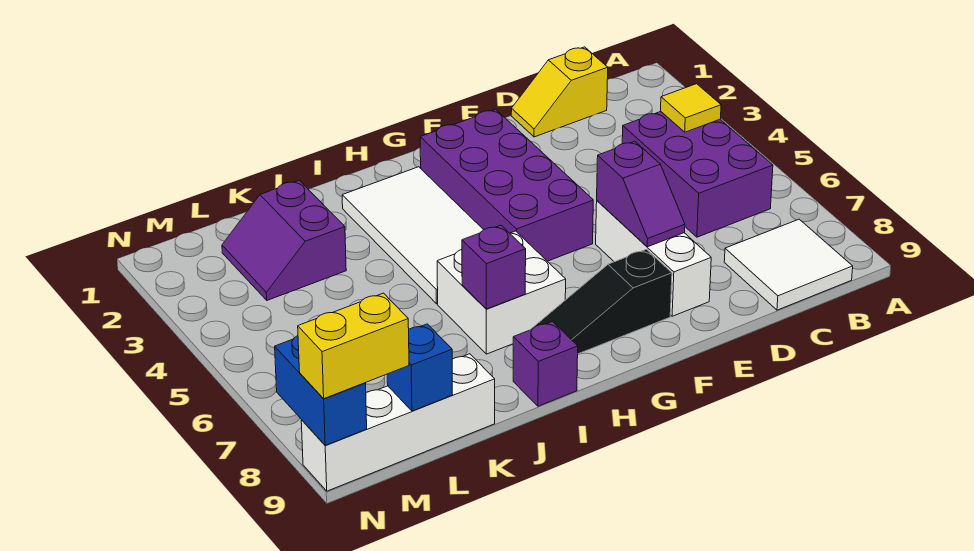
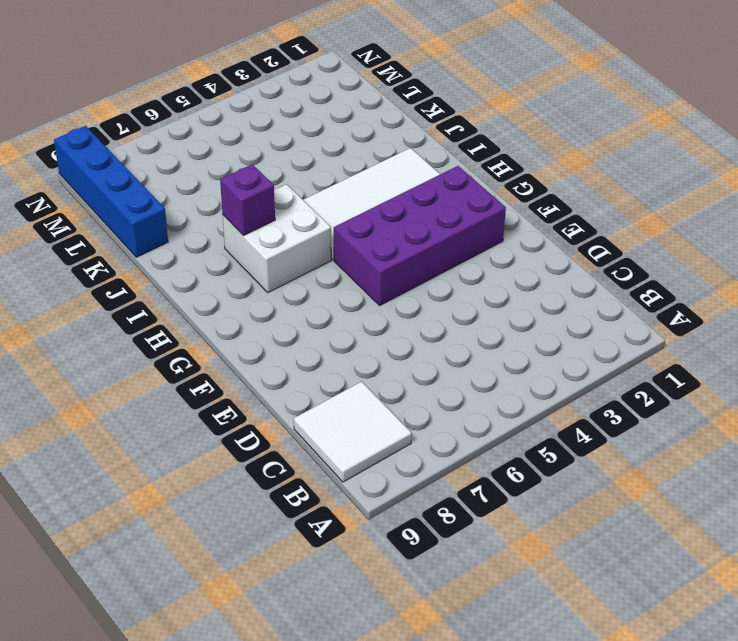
blue 1x4 brick [54,126,168,257] -> white 1x4 brick [301,354,495,491]
none -> purple 2x3 brick [622,112,773,237]
none -> yellow 1x2 slope [511,47,608,137]
none -> white 1x3 brick [596,201,711,316]

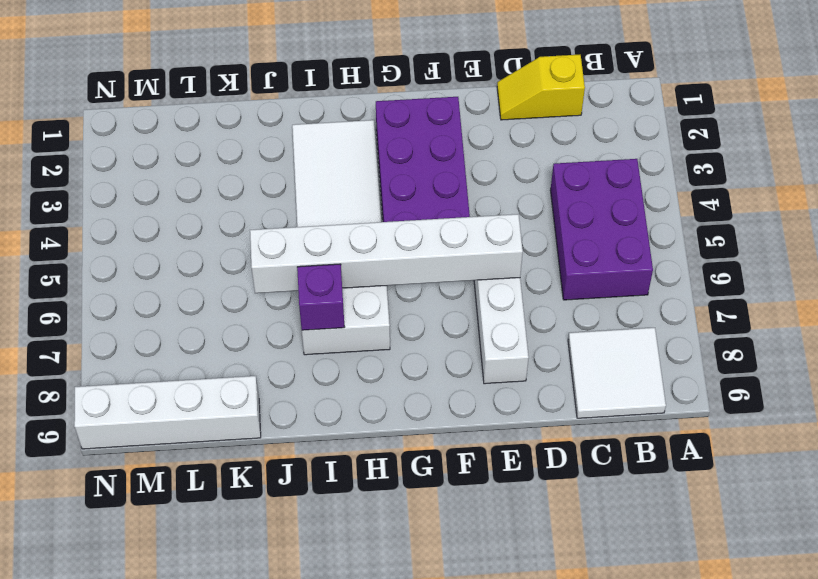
white 1x6 brick [250,214,523,293] -> purple 1x2 slope [597,141,685,247]
none -> black 1x3 slope [530,250,672,354]
none -> purple 1x1 brick [513,321,578,406]
none -> purple 2x2 slope [222,180,346,300]

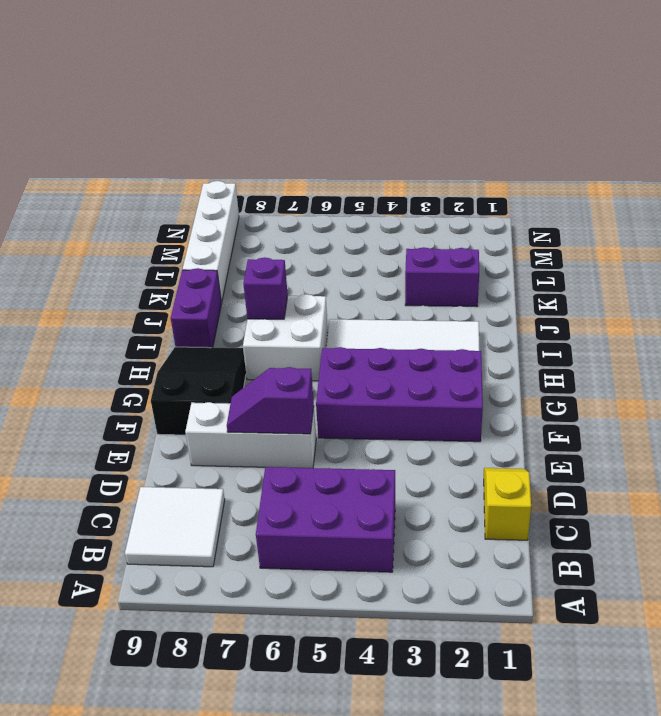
black 2x3 slope [151,347,246,435] -> black 1x3 slope [530,250,672,354]
purple 1x2 brick [171,268,221,348] -> purple 1x1 brick [513,321,578,406]
none -> yellow 1x1 tile [661,84,721,132]
none -> blue 1x1 brick [387,324,453,411]
none -> blue 1x2 brick [275,336,367,445]

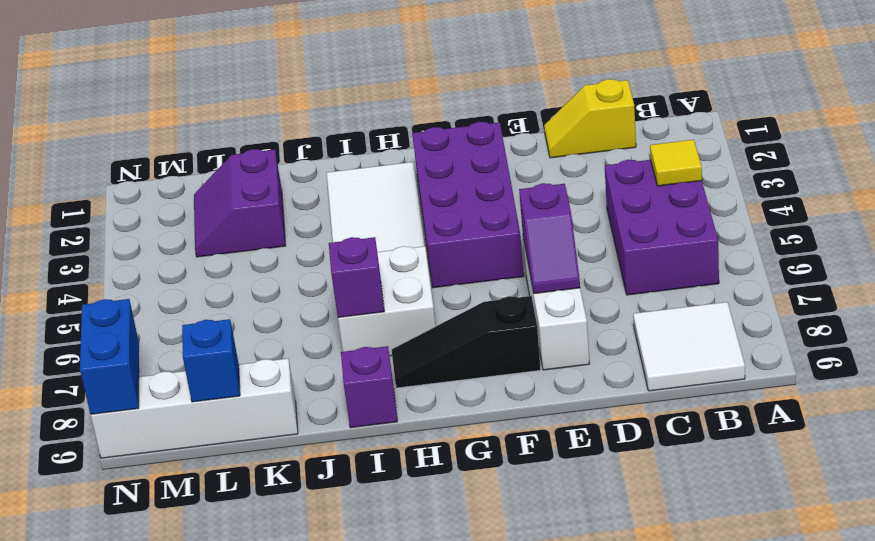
none -> yellow 1x2 brick [298,293,409,399]

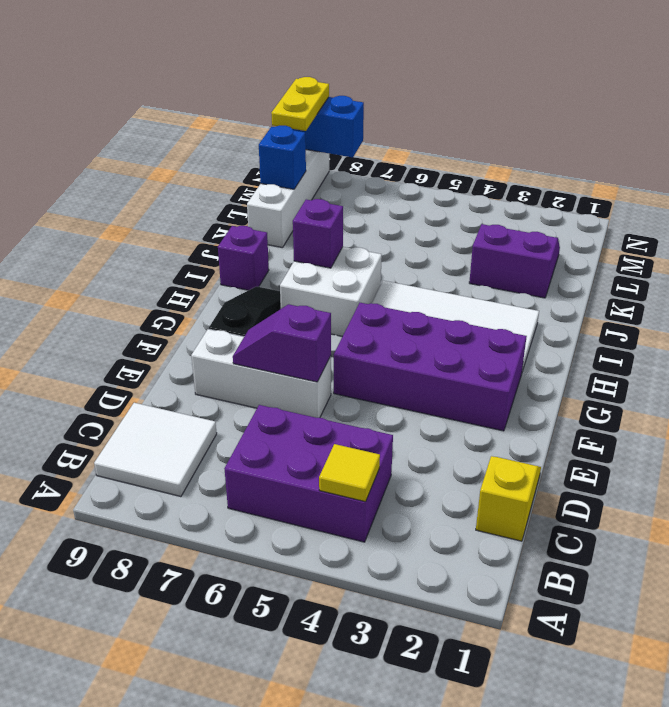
yellow 1x2 plate [271,77,329,131] -> yellow 1x2 brick [298,293,409,399]

